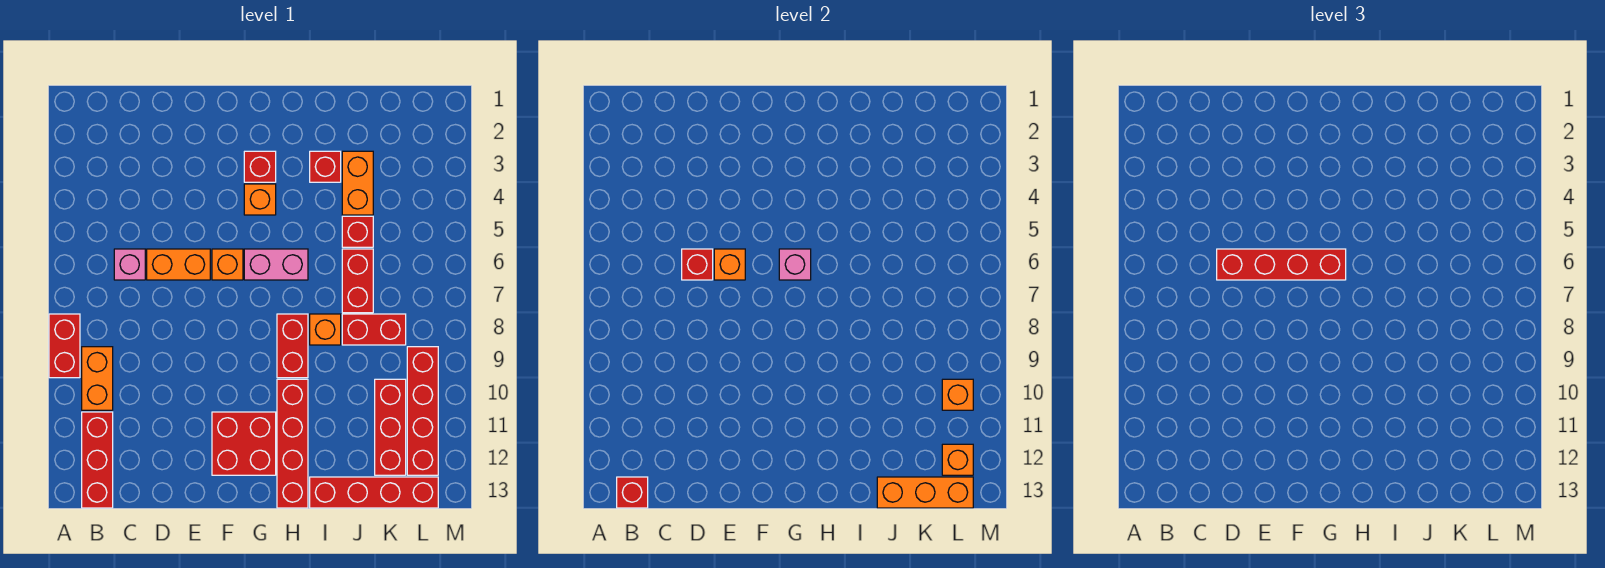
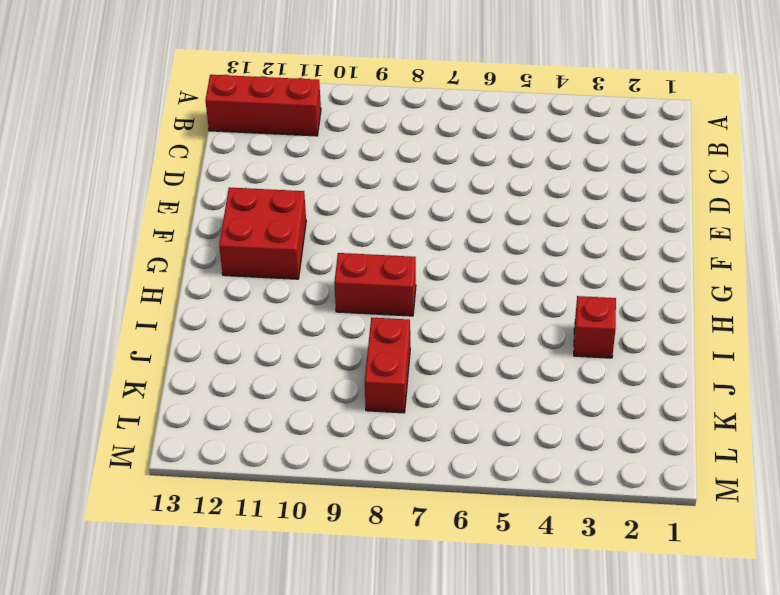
none -> red 1x2 brick [49,314,80,378]
none -> orange 1x2 brick [82,347,113,410]
none -> pink 1x1 brick [114,249,145,280]

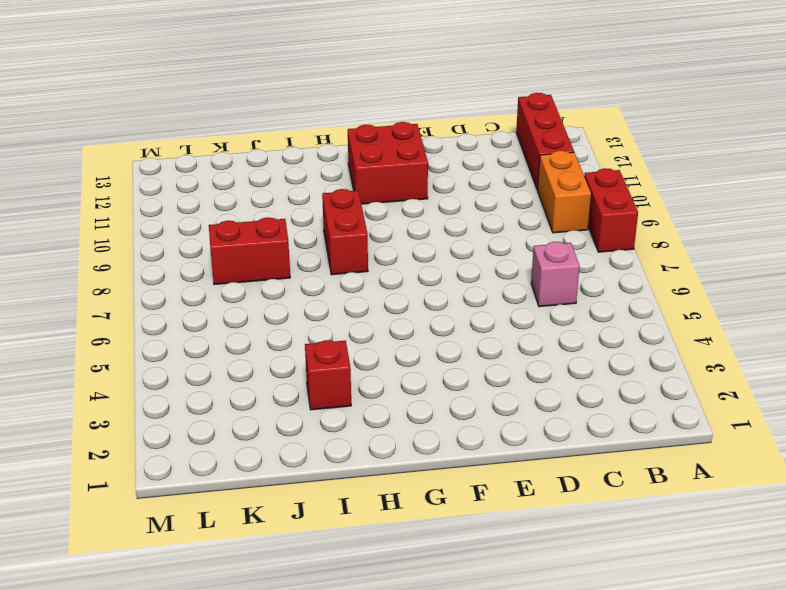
none -> orange 1x2 brick [147,249,210,280]
none -> orange 1x1 brick [212,249,243,280]
none -> red 1x1 brick [244,151,276,182]

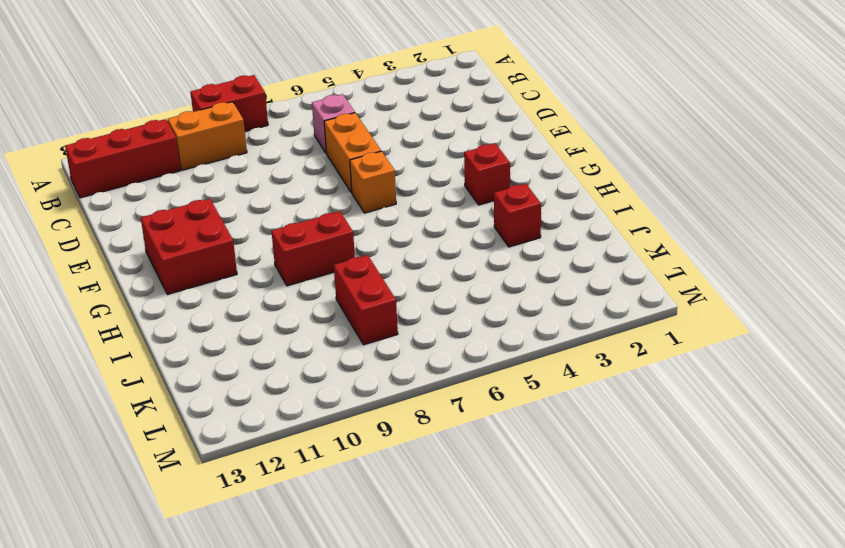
none -> orange 1x1 brick [244,184,276,215]
none -> pink 1x2 brick [244,249,308,280]
none -> red 1x4 brick [277,379,308,508]

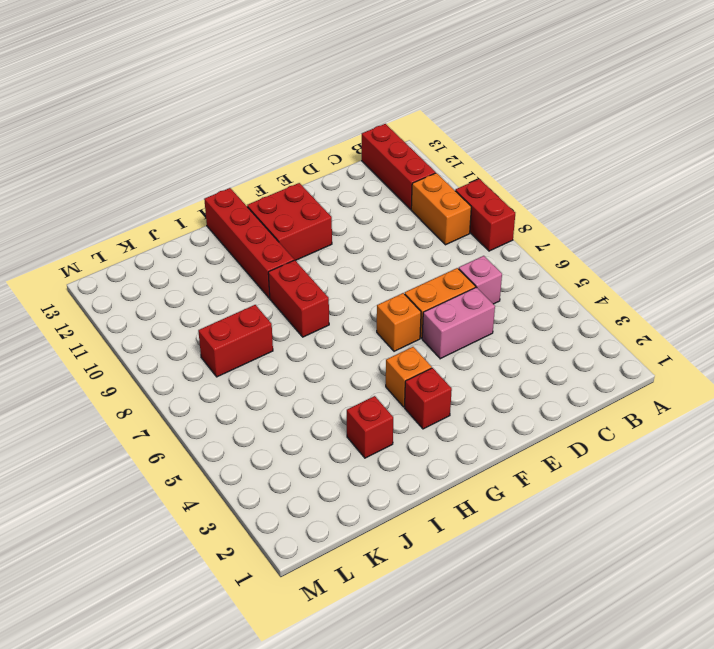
pink 1x2 brick [422,287,495,359] -> pink 1x2 brick moved to [244,249,308,280]
none -> orange 1x1 brick [310,314,341,345]
none -> red 1x4 brick [310,477,438,508]
none -> orange 1x2 brick [342,151,373,215]

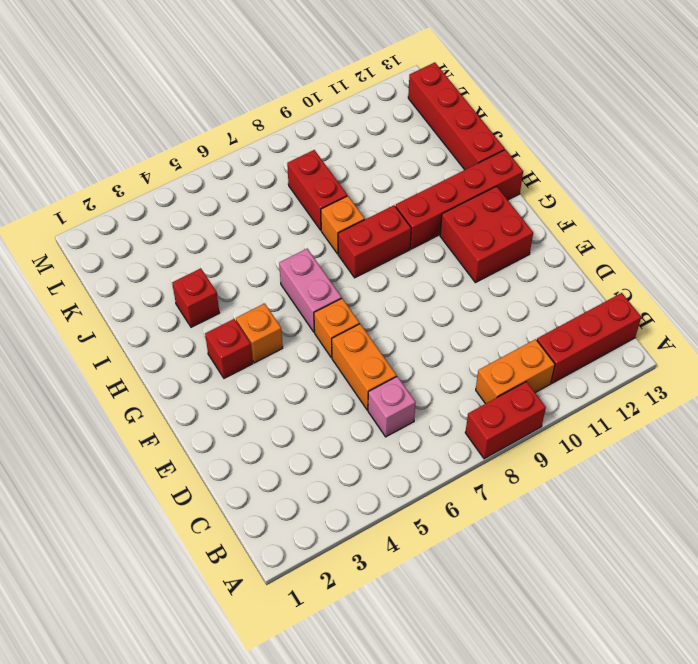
none -> orange 1x2 brick [342,151,373,215]
none -> red 1x1 brick [342,216,373,247]
none -> red 1x2 brick [342,249,373,313]

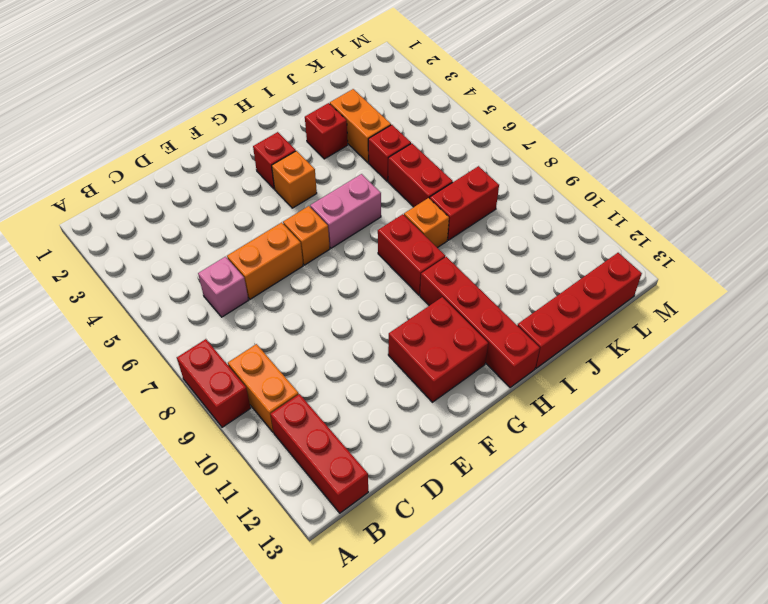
none -> red 1x3 brick [375,379,406,475]
none -> red 1x4 brick [407,347,438,475]
none -> red 1x1 brick [617,477,648,508]

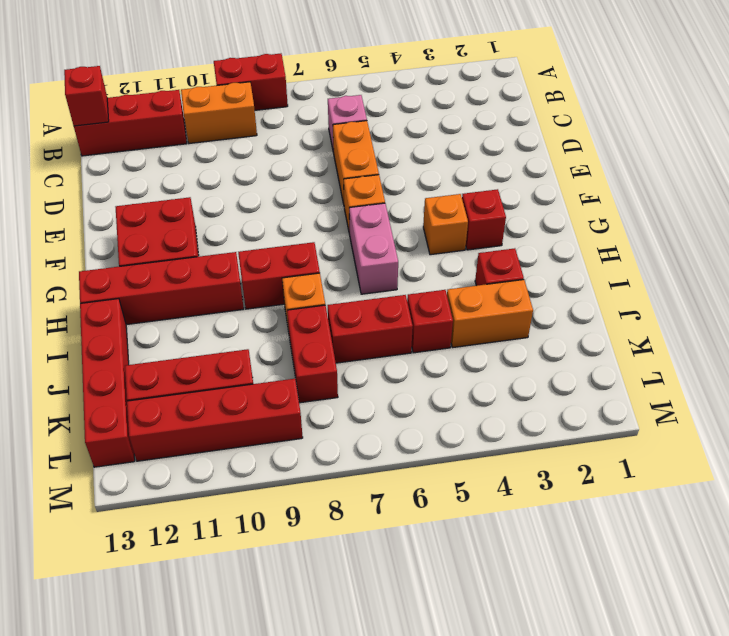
none -> red 1x1 brick [682,249,713,280]
none -> orange 1x1 brick [714,249,745,280]
none -> pink 1x1 brick [779,249,811,280]

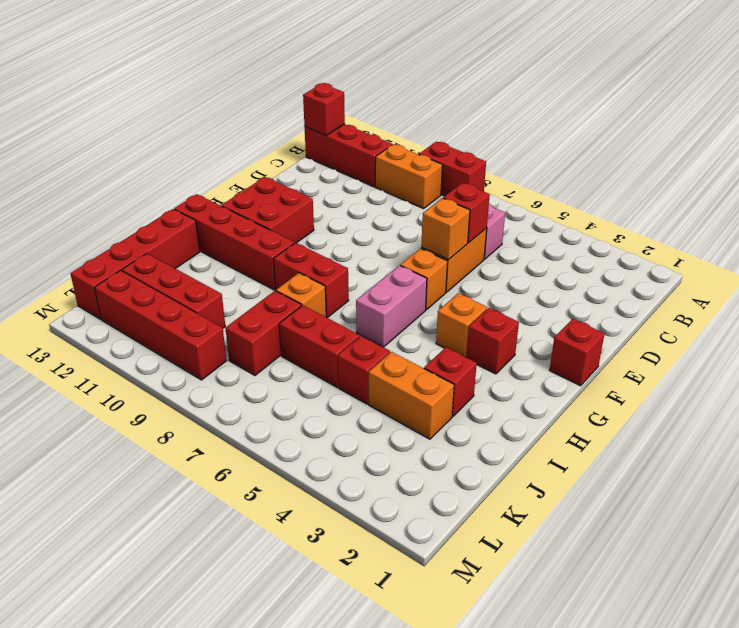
red 1x1 brick [550,319,604,386] -> none
none -> pink 1x1 brick [779,249,811,280]
none -> orange 1x3 brick [877,477,973,508]
none -> orange 1x1 brick [942,379,973,410]

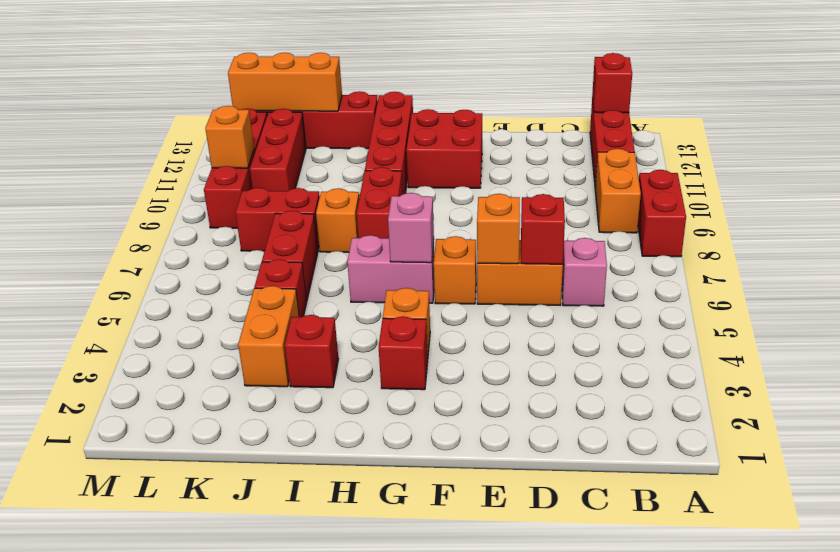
none -> orange 1x1 brick [942,444,973,475]
none -> red 1x4 brick [1217,249,1346,280]

